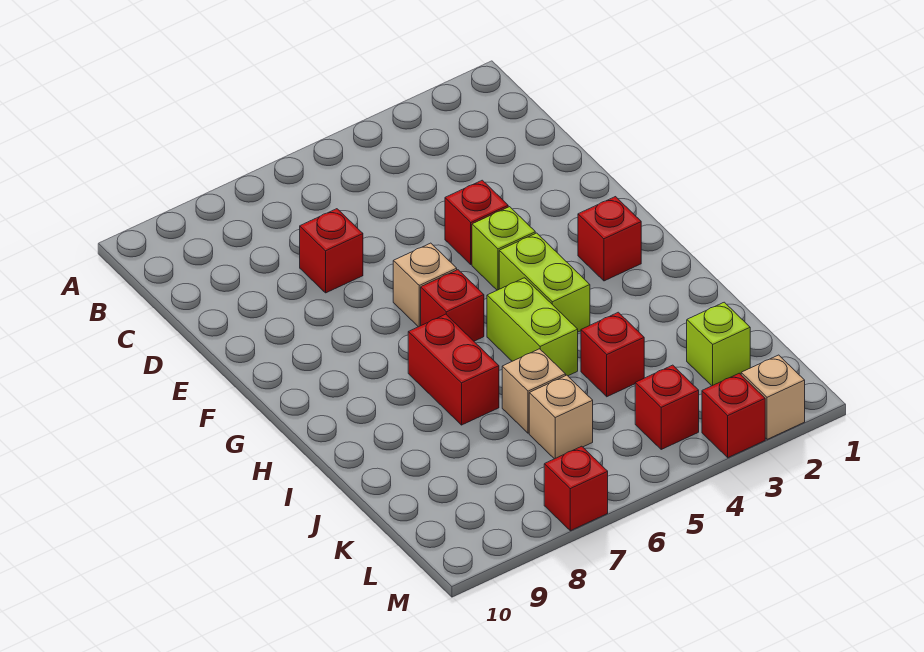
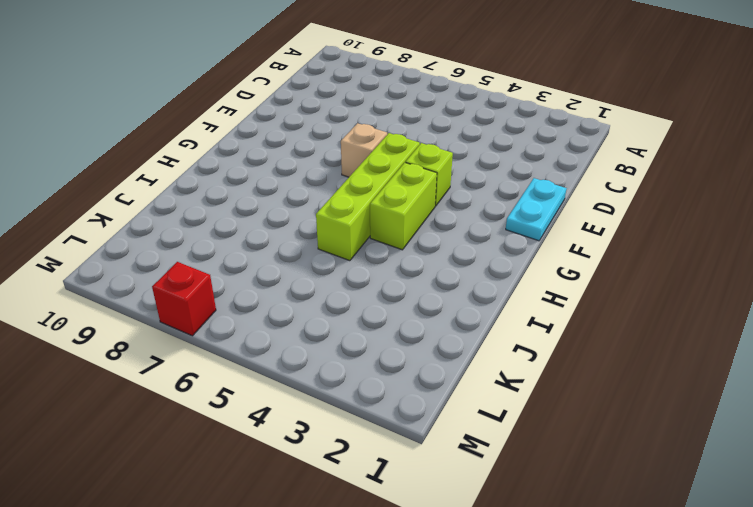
cyan 1x2 plate [506,178,567,241] -> none
lime 1x4 brick [316,133,420,261] -> lime 1x2 brick [487,278,578,376]
none -> red 1x1 brick [300,209,363,293]
none -> red 1x1 brick [445,180,508,264]
none -> red 1x1 brick [578,197,641,281]

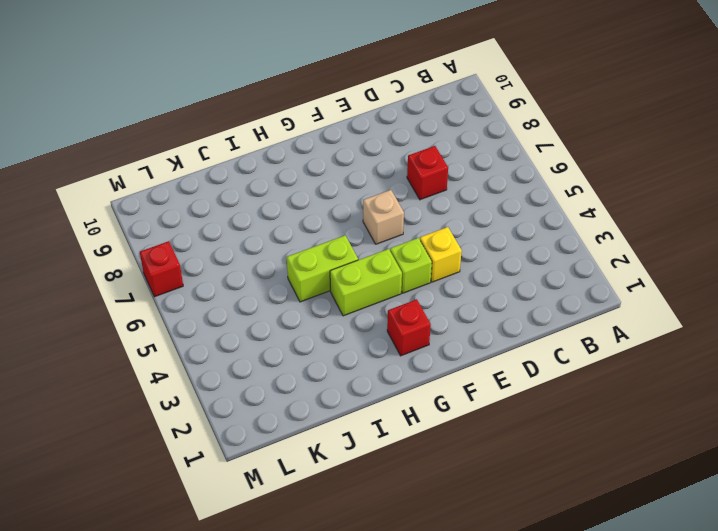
yellow 1x1 brick [420,227,462,282] -> red 1x1 brick [445,180,508,264]
none -> red 1x1 brick [421,270,484,341]
none -> red 1x2 brick [408,314,499,425]
none -> red 1x1 brick [581,312,644,397]

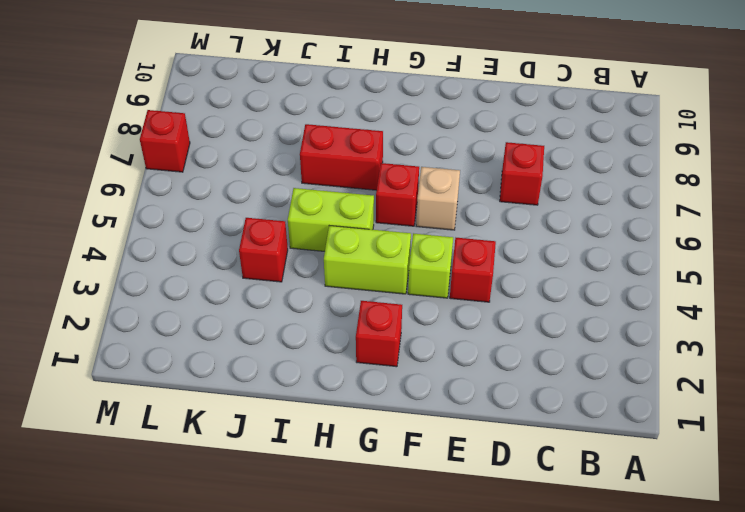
none -> tan 1x1 brick [502,349,566,433]
none -> lime 1x1 brick [687,302,750,386]
none -> tan 1x1 brick [529,375,593,459]

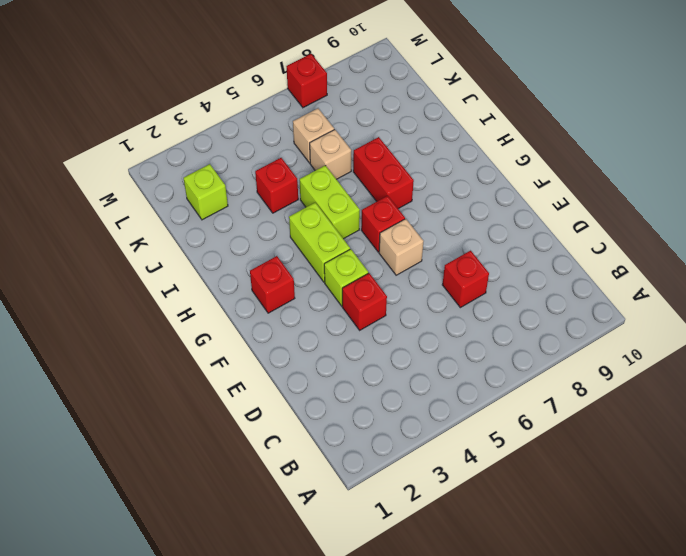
none -> red 1x1 brick [635,365,699,449]
none -> tan 1x1 brick [741,355,805,439]
none -> red 1x1 brick [702,373,765,458]

